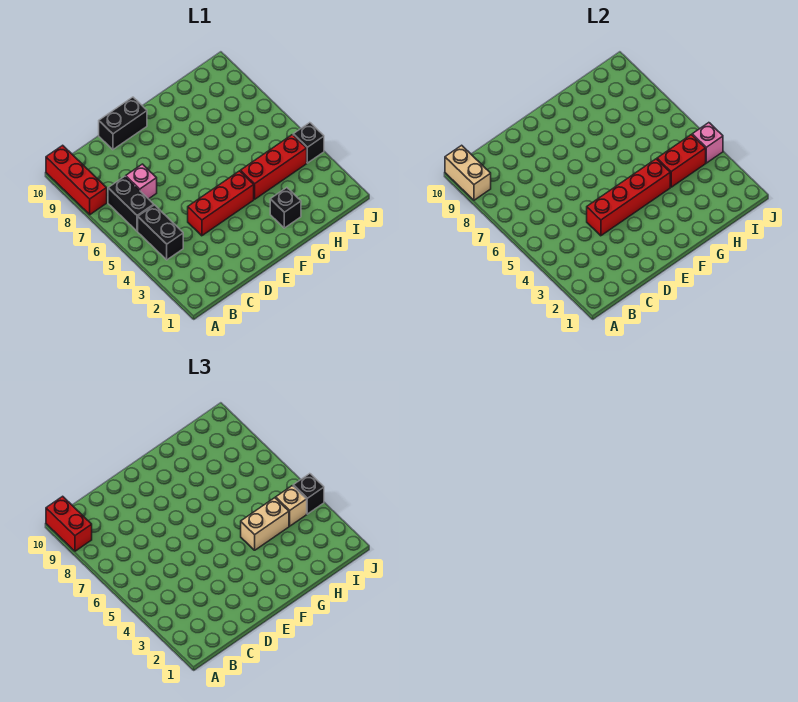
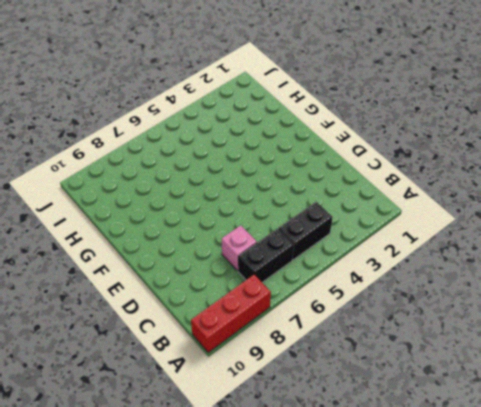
none -> red 1x3 brick [188,171,254,236]
none -> black 1x2 brick [99,97,147,150]
none -> black 1x1 brick [270,188,301,228]

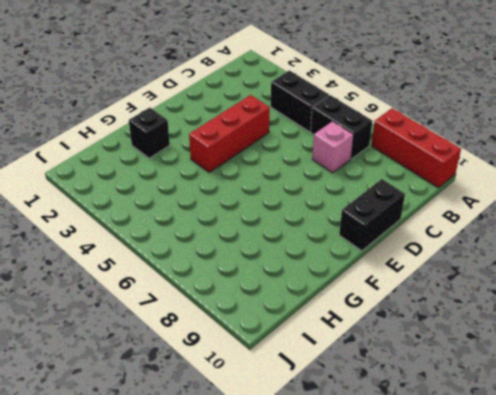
none -> red 1x3 brick [241,135,307,199]
none -> black 1x1 brick [293,123,324,163]
none -> tan 1x2 brick [445,145,491,200]

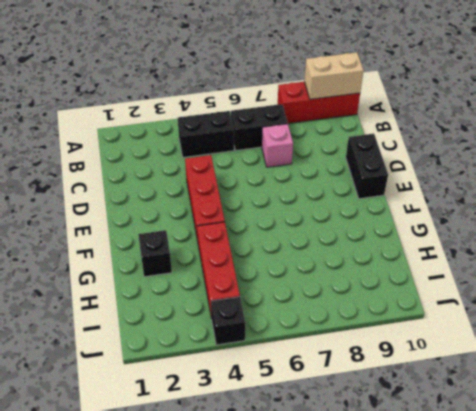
none -> red 1x4 brick [587,159,670,236]
none -> red 1x2 brick [657,135,706,187]
none -> pink 1x1 brick [692,123,723,163]

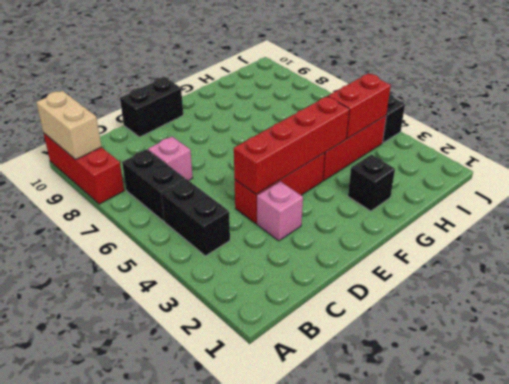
pink 1x1 brick [257,181,303,241] -> pink 1x1 brick moved to [692,123,723,163]
none -> red 1x2 brick [46,496,92,551]
none -> tan 1x2 brick [241,498,289,550]
none -> tan 1x1 brick [276,486,307,526]

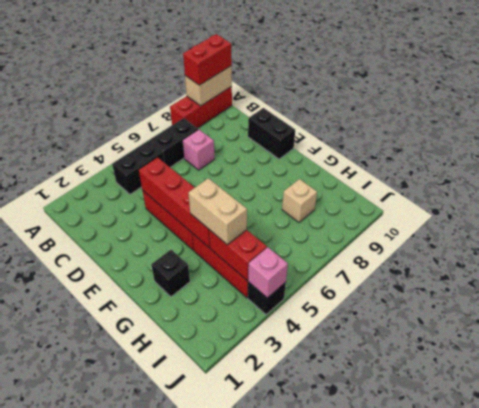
tan 1x1 brick [282,179,317,223] -> tan 1x1 brick moved to [276,486,307,526]
none -> black 1x1 brick [293,474,324,514]

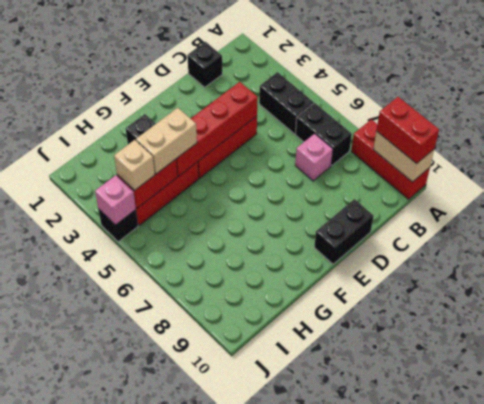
black 1x1 brick [187,42,222,87] -> black 1x1 brick moved to [293,474,324,514]

